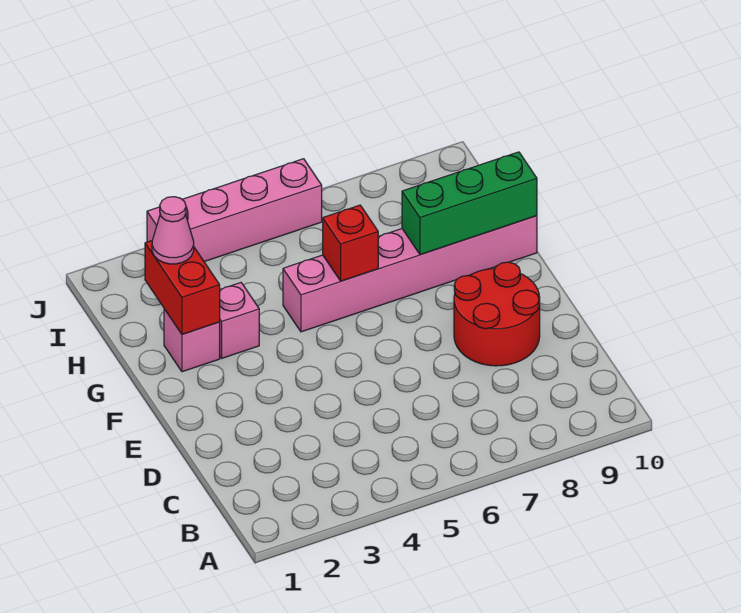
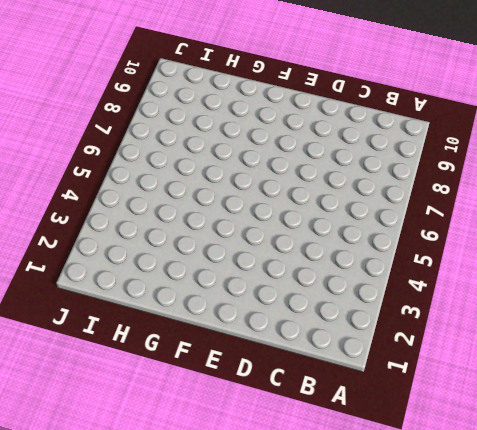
none -> red 2x2 round brick [454,262,540,366]
none -> pink 1x1 brick [164,309,220,372]

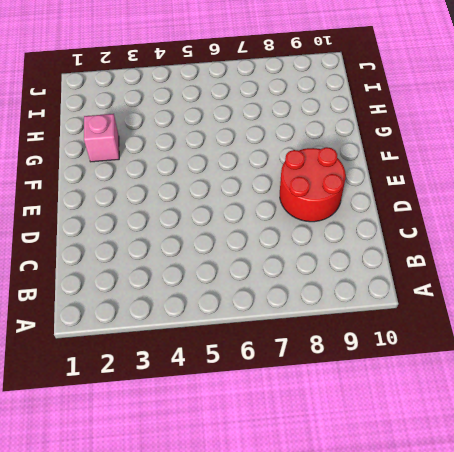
none -> pink 1x1 brick [220,283,259,358]
none -> pink 1x6 brick [283,216,537,332]

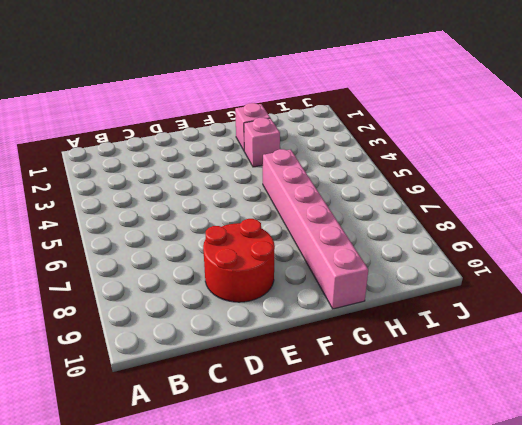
none -> pink 1x4 brick [147,159,322,262]
none -> red 1x2 brick [145,241,220,334]

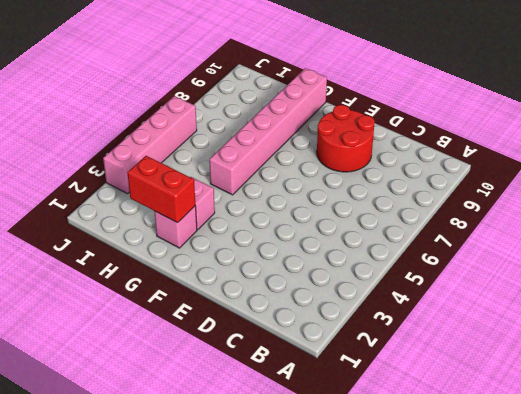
none -> red 1x1 brick [323,205,378,281]
none -> green 1x3 brick [402,152,537,255]

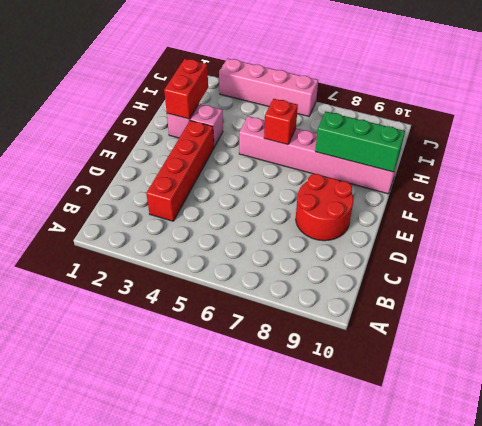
red 1x4 brick [146,120,214,221] -> none
none -> pink 1x1 cone [152,197,194,264]

